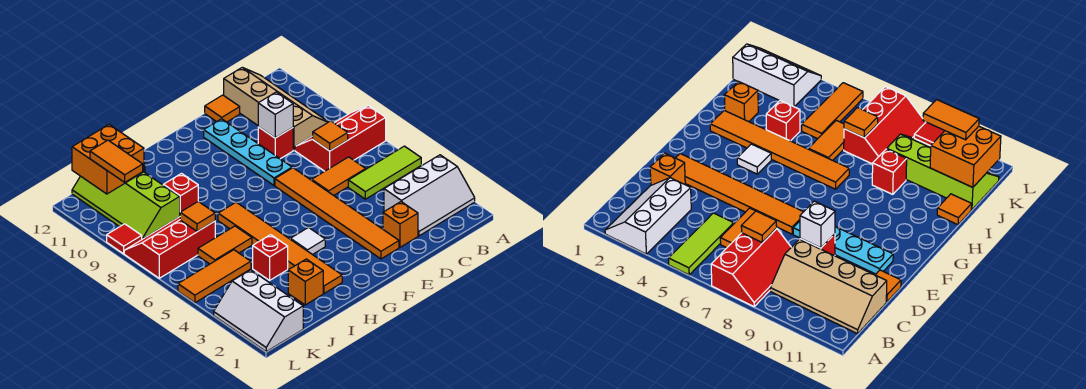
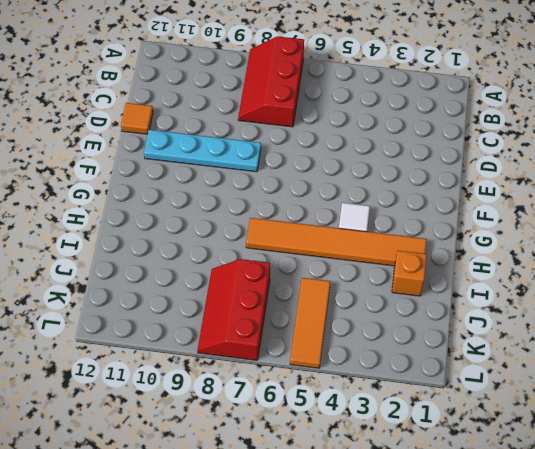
none -> white 2x3 slope [384,155,475,236]
none -> lime 1x3 tile [348,146,421,199]
none -> tan 2x4 slope [224,67,328,150]

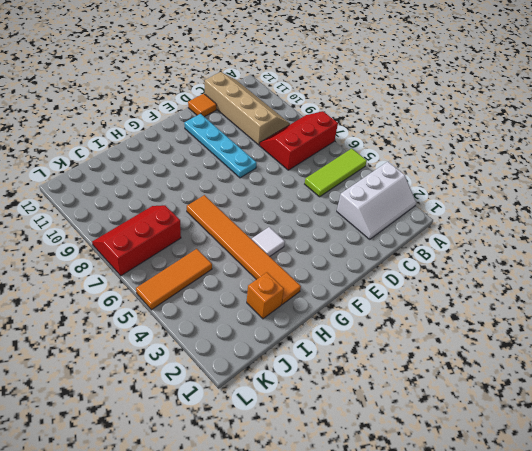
none -> orange 1x2 tile [312,157,366,195]
none -> orange 1x1 brick [383,202,418,247]
none -> red 1x1 brick [258,127,293,159]

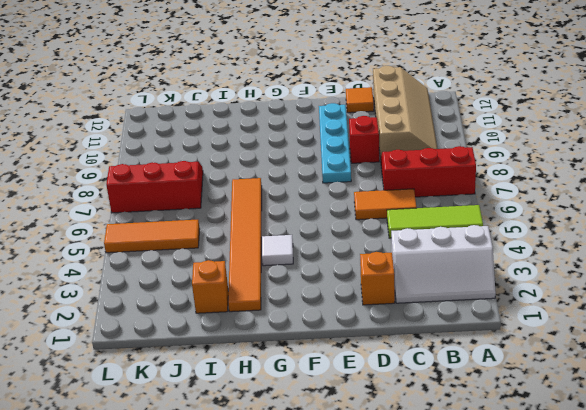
none -> orange 1x6 tile [275,168,399,259]
none -> red 1x1 brick [253,235,288,280]
none -> orange 1x2 tile [198,226,252,264]

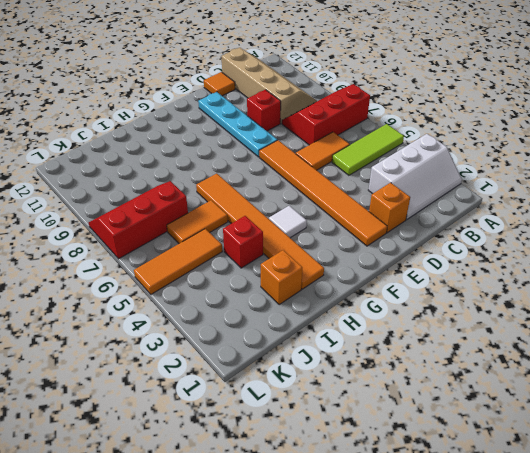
none -> red 1x1 brick [164,174,198,212]
none -> orange 1x1 tile [937,194,972,225]
none -> lime 2x4 slope [72,172,180,239]

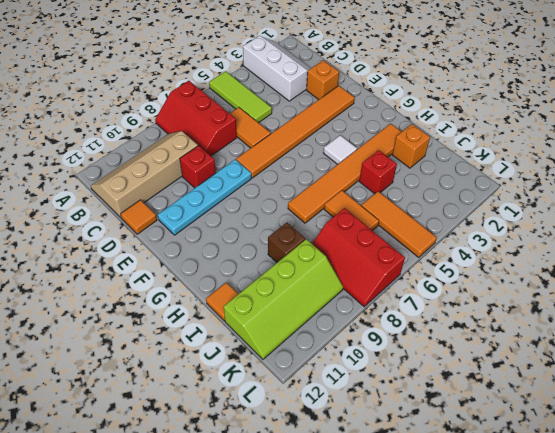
brown 1x1 brick [268,223,305,262] -> red 1x1 brick [164,174,198,212]
none -> white 2x3 slope [214,270,303,352]
none -> red 1x1 tile [107,224,142,254]
none -> orange 1x1 tile [313,121,348,151]

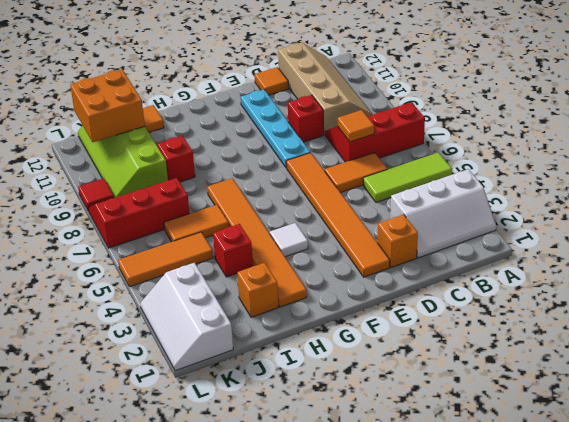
none -> white 1x1 brick [258,92,293,138]
none -> orange 1x1 tile [180,202,215,232]
none -> orange 1x2 tile [90,140,143,182]

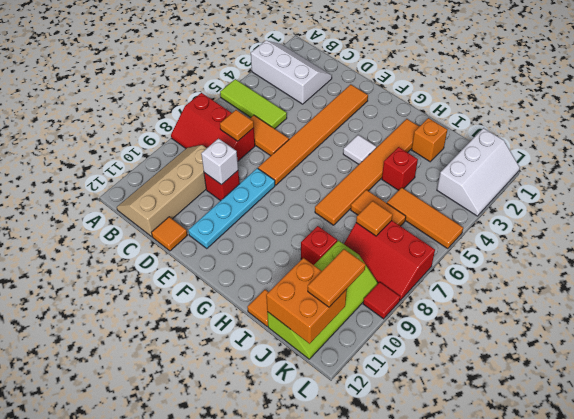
none -> orange 1x1 brick [383,202,418,247]

